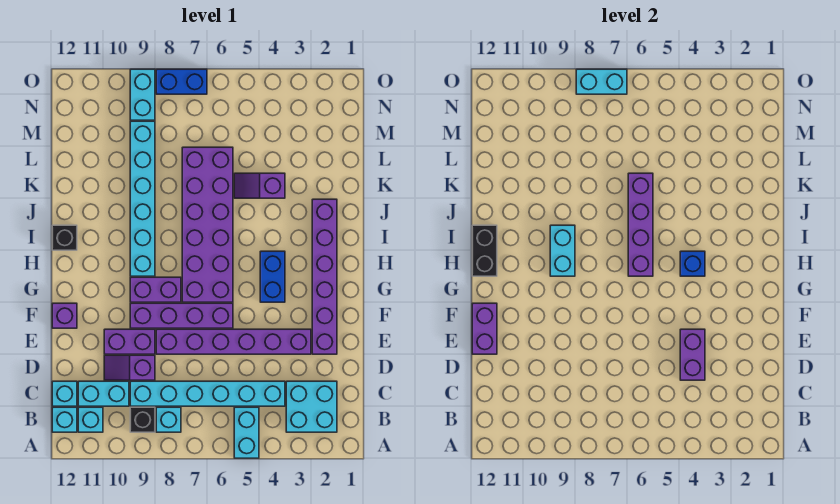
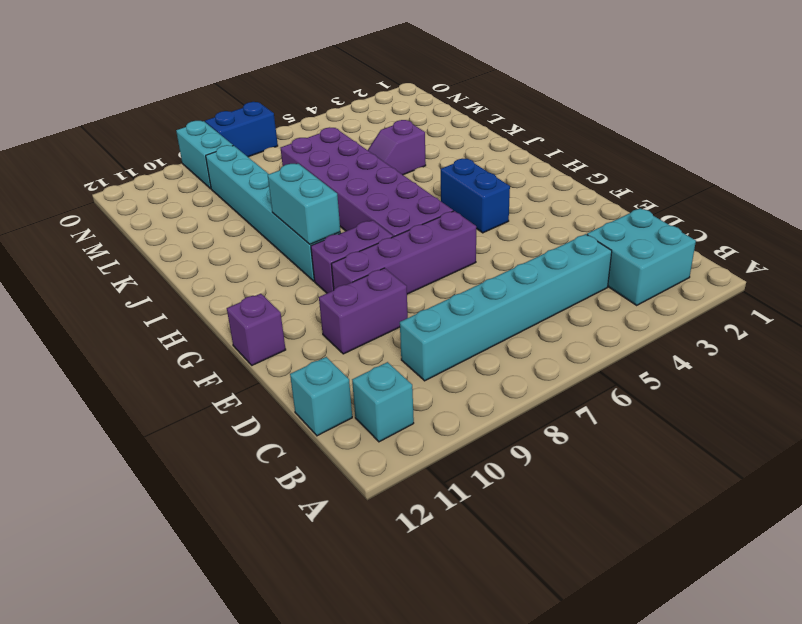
none -> cyan 1x2 brick [234,407,259,458]
none -> cyan 1x1 brick [156,407,181,432]
none -> black 1x1 brick [130,407,155,432]
none -> cyan 1x1 brick [52,407,77,432]

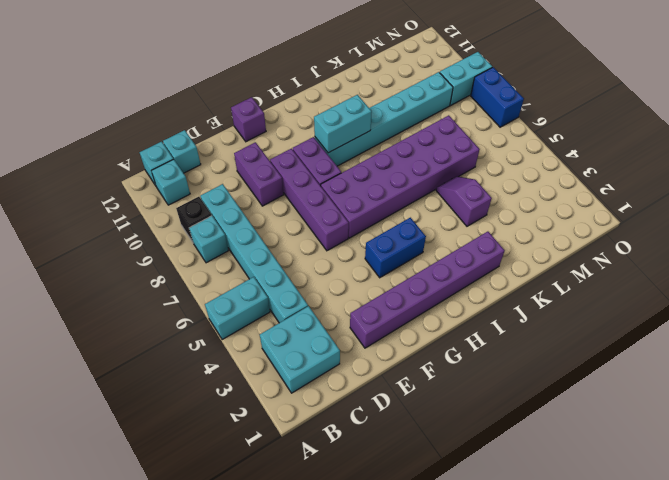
none -> cyan 1x2 brick [78,381,129,406]
none -> purple 1x2 slope [104,355,155,380]
none -> purple 1x6 brick [156,329,311,354]
none -> black 1x1 brick [52,225,77,250]

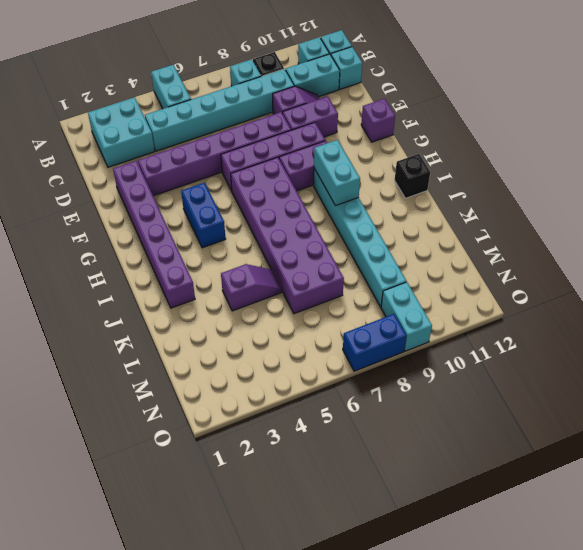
none -> purple 1x2 brick [680,329,705,380]
none -> purple 1x2 brick [472,303,497,354]
none -> blue 1x1 brick [680,251,705,276]
none -> purple 1x4 brick [628,173,653,276]

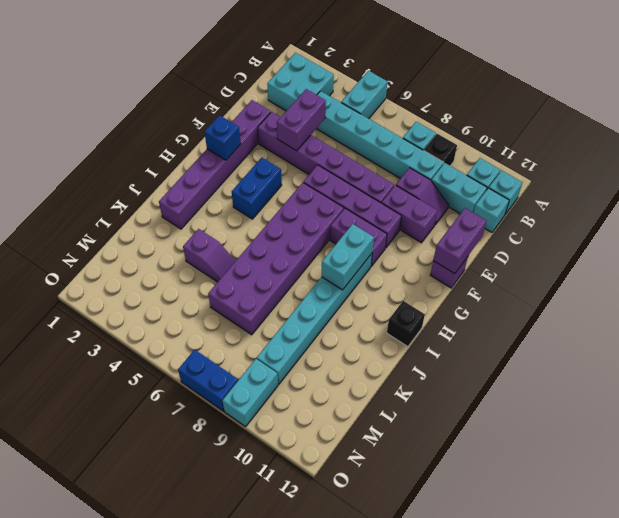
blue 1x1 brick [205,115,241,160] -> blue 1x1 brick moved to [680,251,705,276]
none -> purple 1x4 brick [628,173,653,276]
none -> black 1x2 brick [472,225,497,276]
none -> cyan 1x2 brick [576,69,627,94]

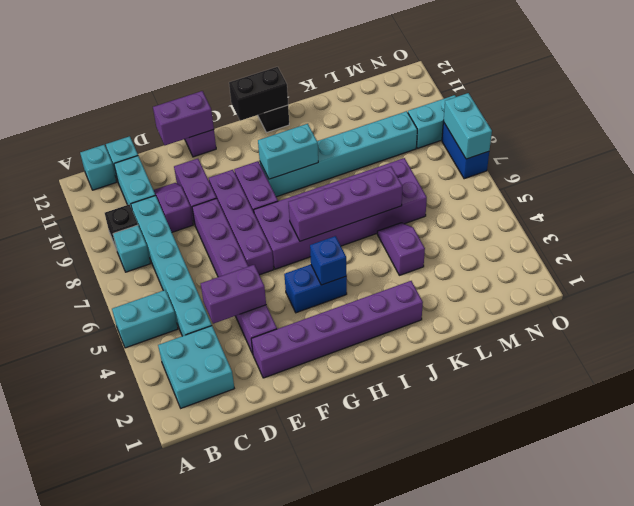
none -> cyan 1x1 brick [78,407,103,432]

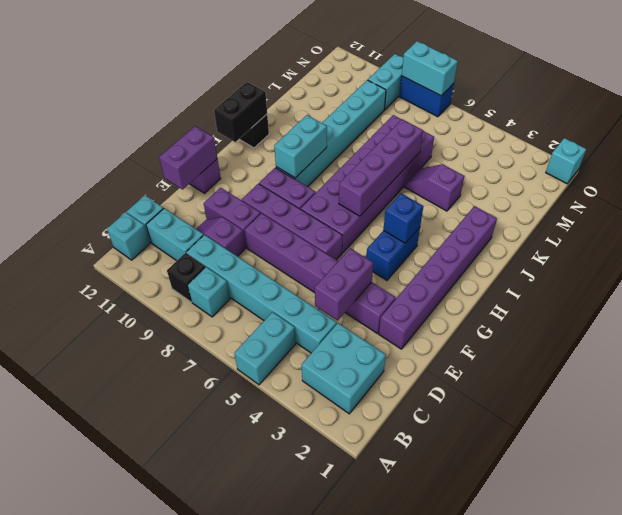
cyan 1x1 brick [546,138,586,184] -> cyan 1x1 brick moved to [78,407,103,432]

